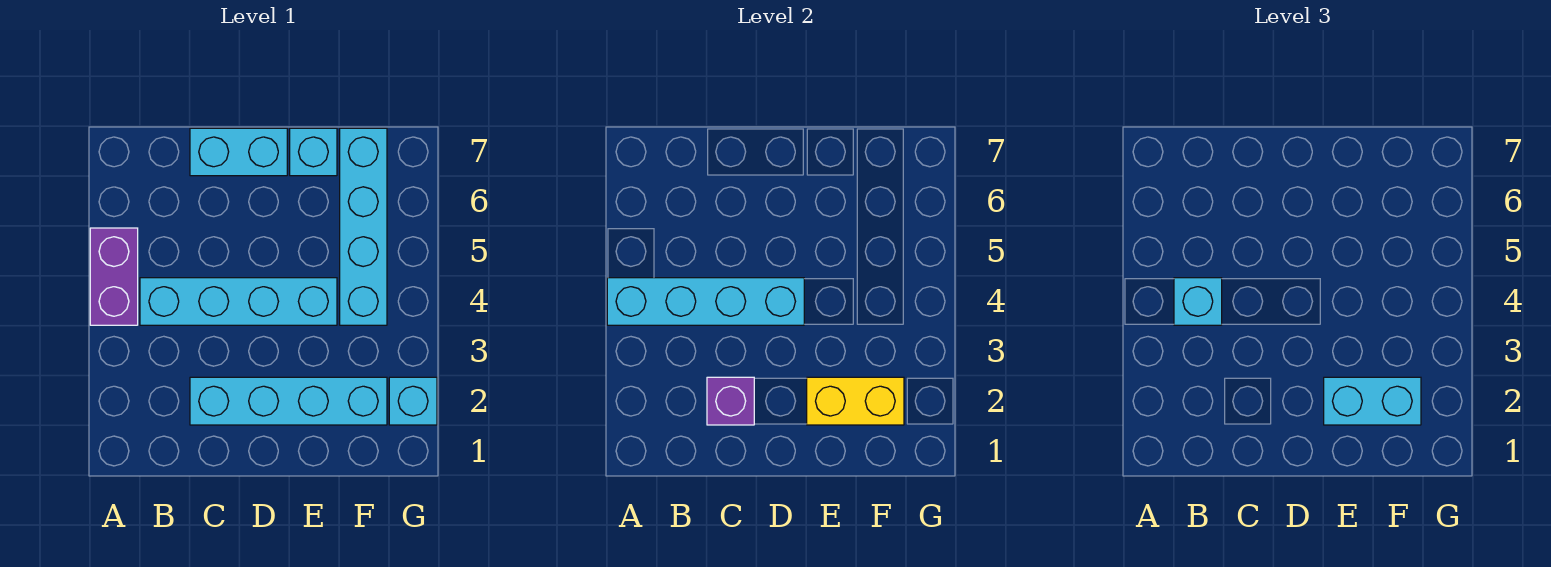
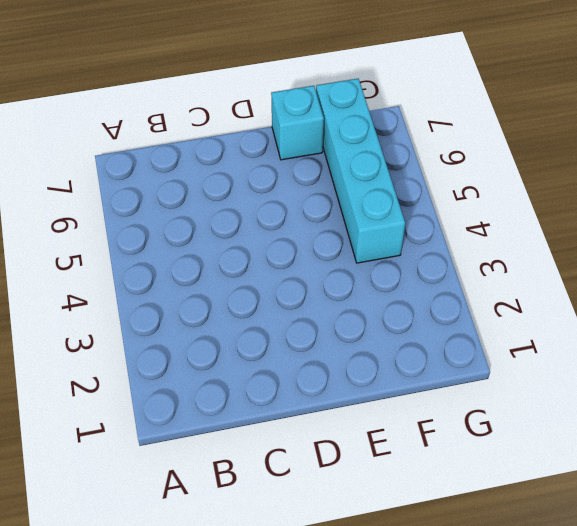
none -> purple 1x2 brick [90,228,138,325]
none -> cyan 1x4 brick [140,278,337,325]
none -> cyan 1x4 brick [190,377,387,425]

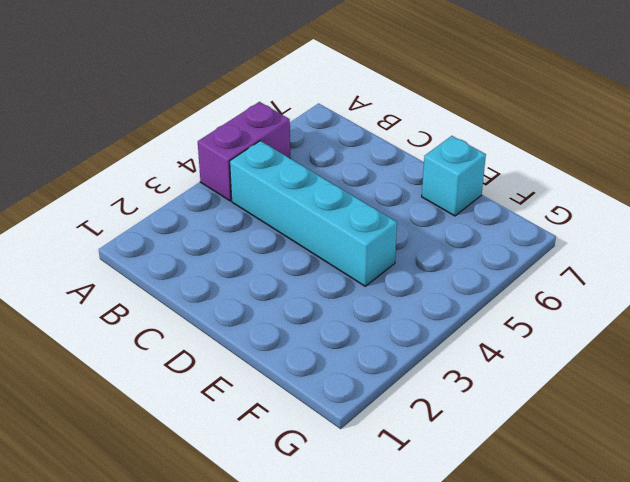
none -> cyan 1x4 brick [190,377,387,425]
none -> cyan 1x2 brick [190,128,287,176]
none -> cyan 1x4 brick [340,128,387,325]

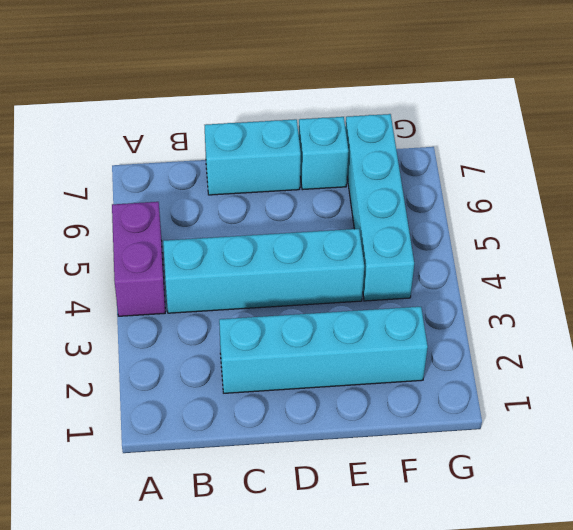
none -> cyan 1x1 brick [389,377,437,425]
none -> cyan 1x4 brick [607,278,804,325]
none -> purple 1x1 brick [707,377,754,425]

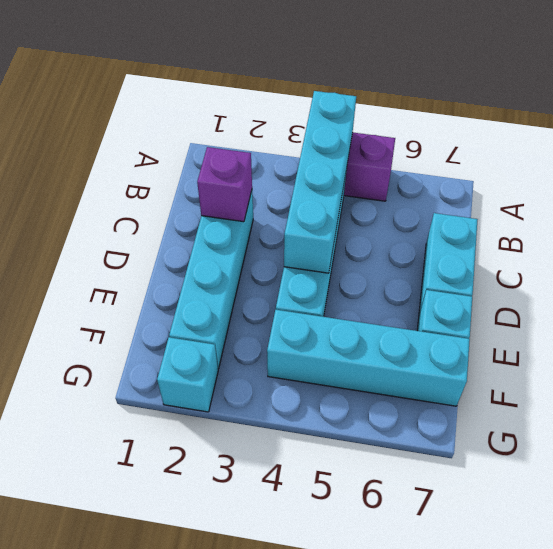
none -> yellow 1x2 brick [807,377,904,425]
none -> cyan 1x1 brick [1174,278,1222,325]
none -> cyan 1x2 brick [1324,377,1421,425]

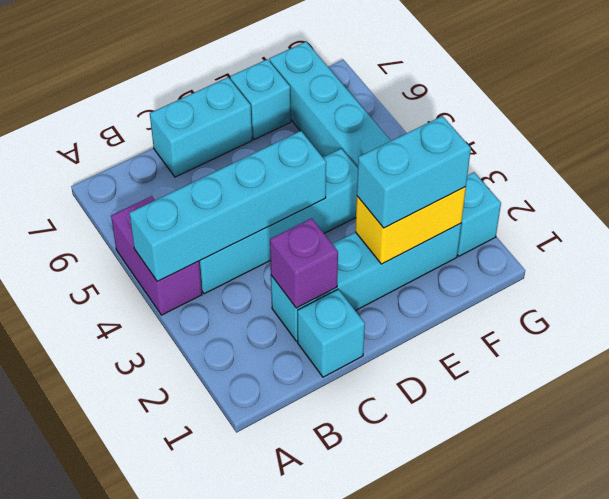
cyan 1x1 brick [298,289,365,377] -> cyan 1x1 brick moved to [1174,278,1222,325]

